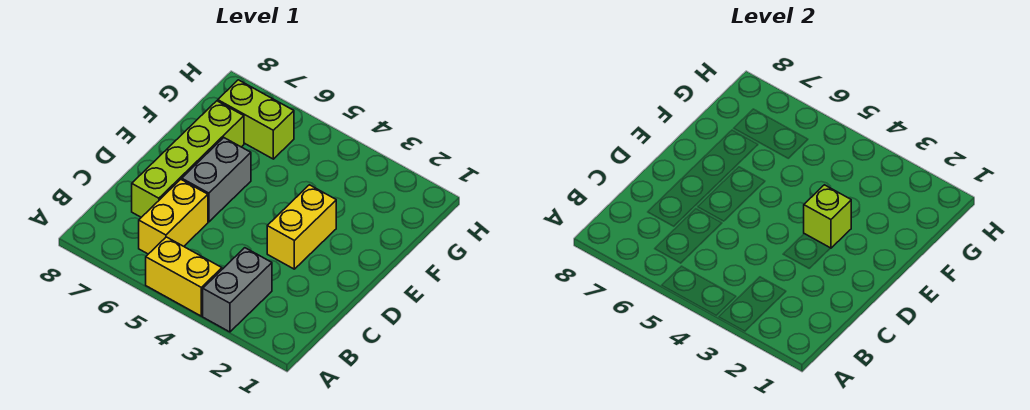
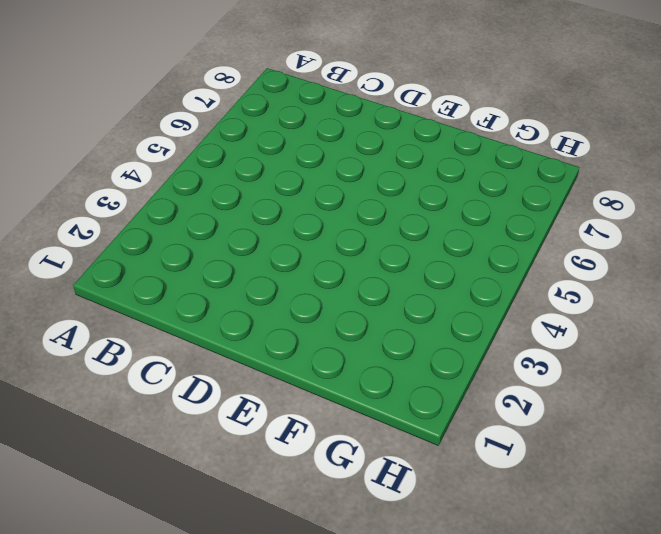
none -> grey 1x2 brick [203,248,272,332]
none -> yellow 1x2 brick [146,237,222,316]

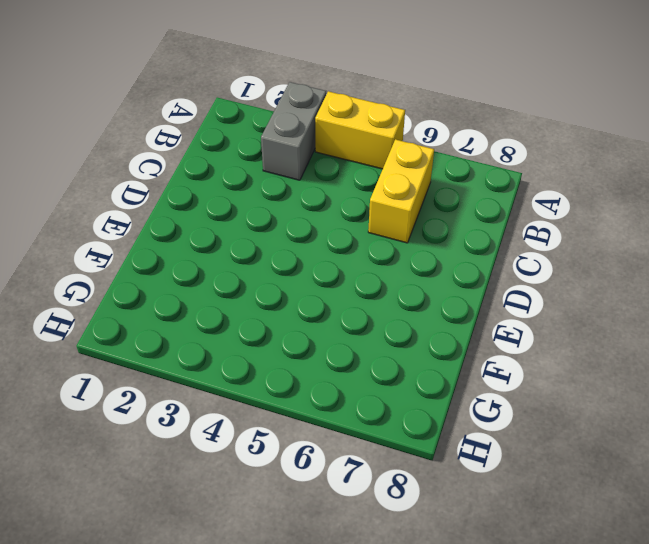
none -> lime 1x4 brick [132,101,244,217]
none -> yellow 1x2 brick [267,185,336,269]

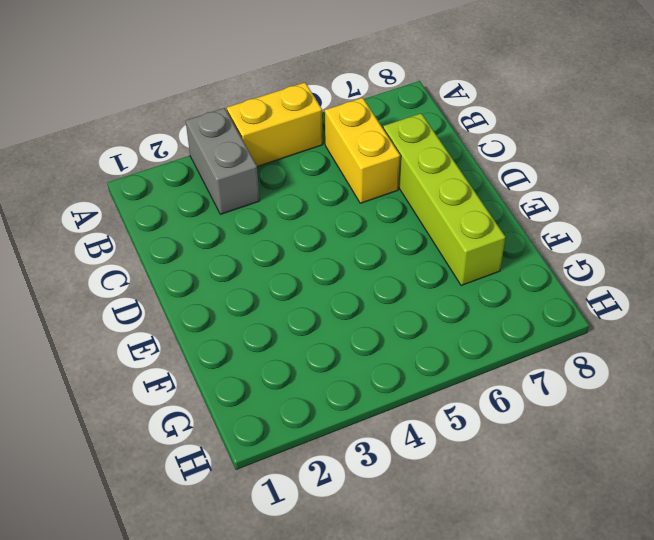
none -> yellow 1x2 brick [267,185,336,269]
none -> grey 1x2 brick [182,138,251,222]

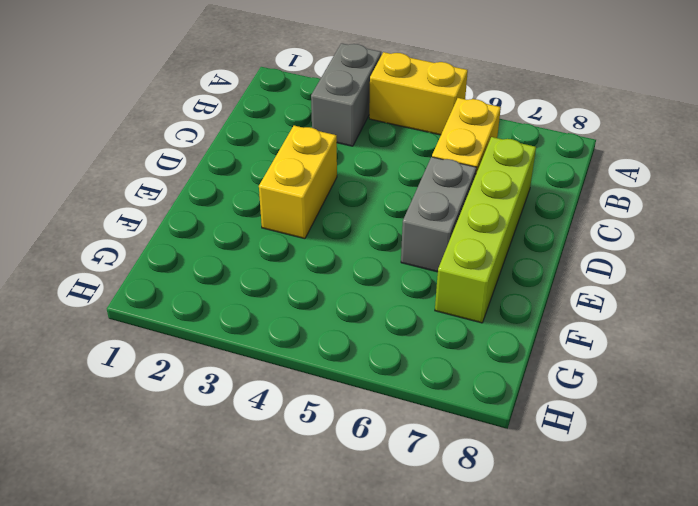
none -> lime 1x2 brick [218,80,294,159]
none -> lime 1x1 brick [804,185,851,248]

